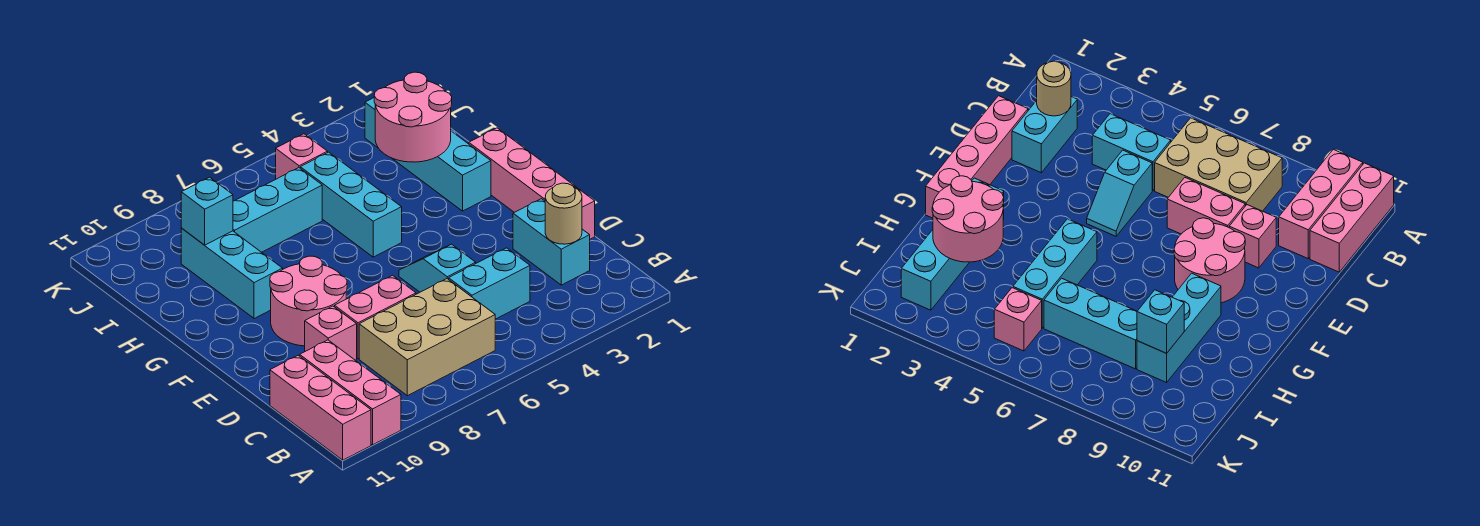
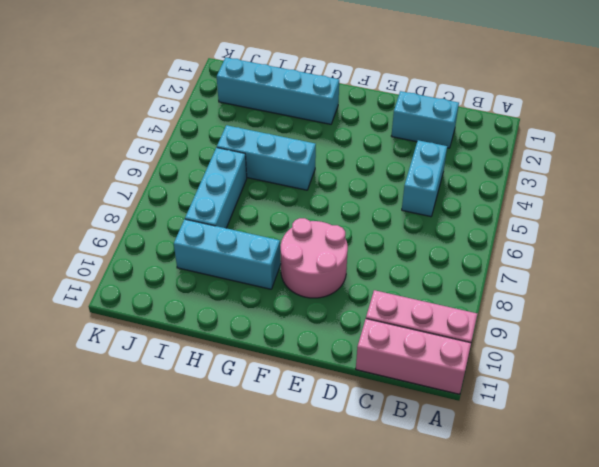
none -> tan 2x3 brick [359,279,495,396]
none -> pink 1x4 brick [469,128,595,239]
none -> cyan 1x2 slope [399,244,476,292]

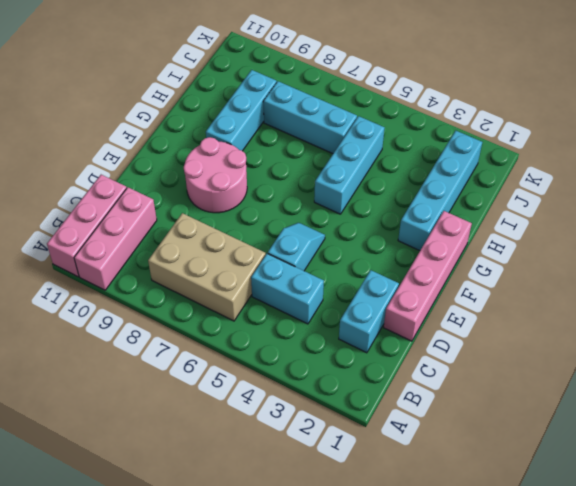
none -> pink 1x2 brick [335,275,416,359]
none -> pink 1x1 brick [305,306,357,360]
none -> pink 1x1 brick [276,134,328,179]

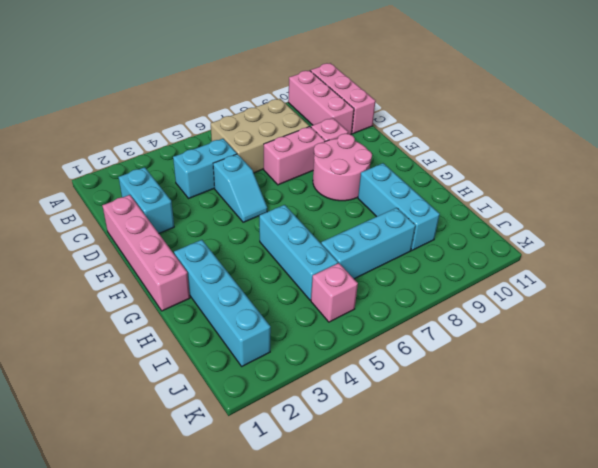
none -> tan 1x1 round brick [545,183,582,244]
none -> pink 2x2 round brick [374,72,452,162]
none -> cyan 1x1 brick [181,177,233,245]

